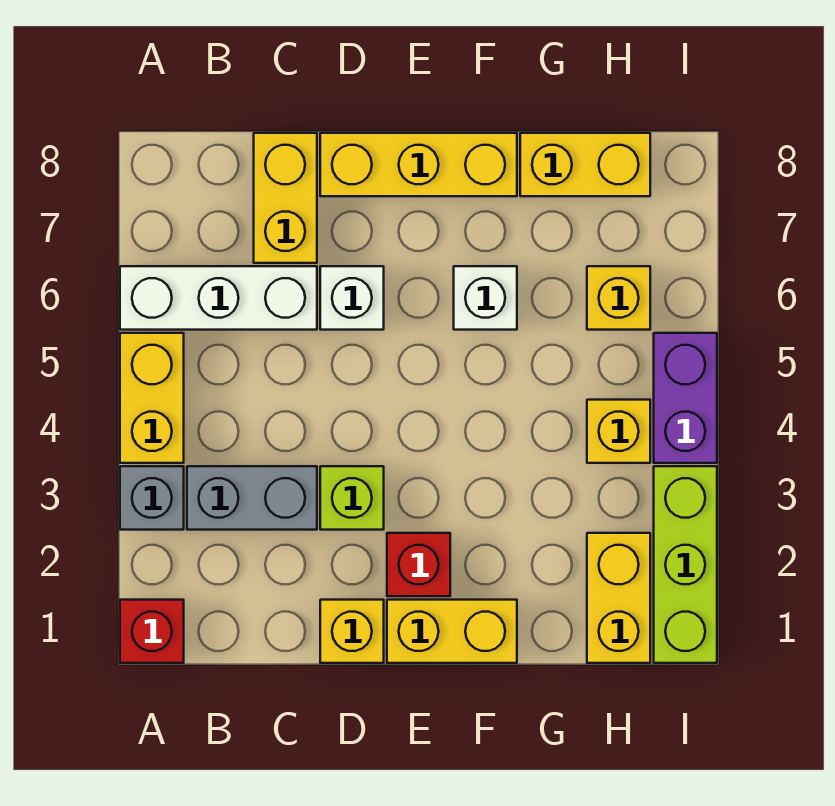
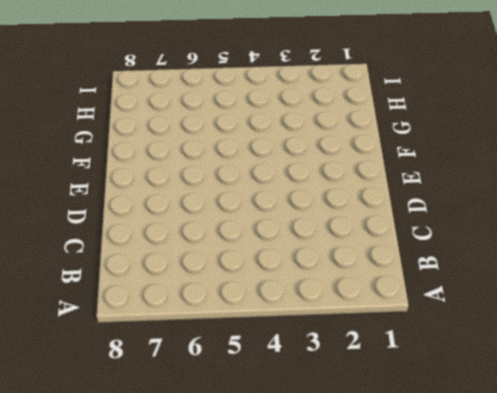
none -> red 1x1 brick [120,600,184,663]
none -> grey 1x1 brick [120,466,184,530]
none -> yellow 1x2 brick [120,333,184,463]

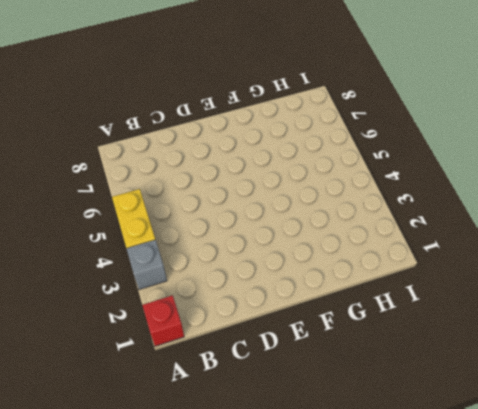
none -> white 1x3 brick [120,266,317,330]
none -> grey 1x2 brick [187,466,317,530]
none -> yellow 1x2 brick [254,133,317,263]

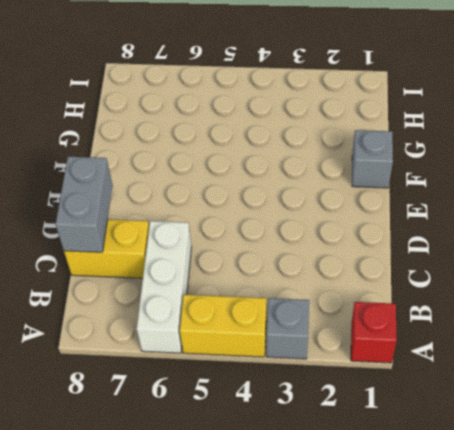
grey 1x2 brick [55,157,113,252] -> grey 1x2 brick moved to [187,466,317,530]
grey 1x1 brick [352,130,393,188] -> yellow 1x2 brick [387,600,517,663]
none -> yellow 1x1 brick [320,600,384,663]
none -> lime 1x1 brick [320,466,384,530]
none -> white 1x1 brick [320,266,384,330]

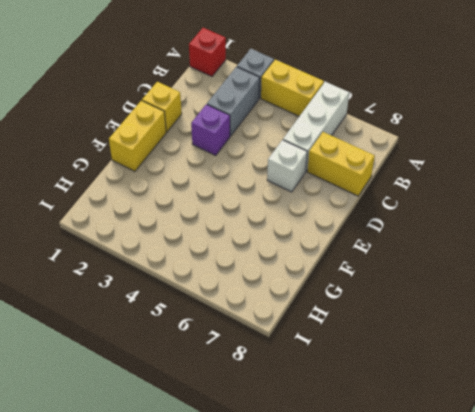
purple 1x1 brick [191,104,230,155] -> lime 1x1 brick [320,466,384,530]
none -> yellow 1x3 brick [320,133,517,196]
none -> red 1x1 brick [387,533,450,596]
none -> white 1x1 brick [454,266,517,330]

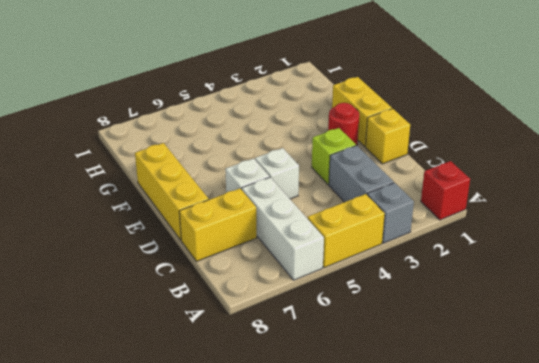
white 1x1 brick [255,148,299,199] -> white 1x1 brick moved to [454,266,517,330]
red 1x1 round brick [328,103,359,145] -> red 1x1 brick [387,533,450,596]
none -> yellow 1x2 brick [520,133,650,196]
none -> yellow 1x2 brick [587,533,650,663]
none -> yellow 1x1 brick [587,400,650,463]

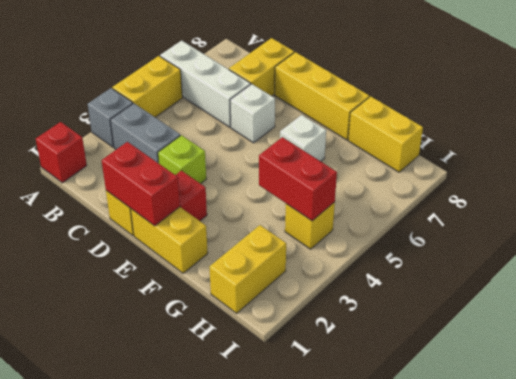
red 1x2 brick [102,142,180,226] -> none
red 1x2 brick [259,137,337,221] -> none
none -> yellow 1x1 brick [587,266,650,330]
none -> lime 1x3 brick [654,466,717,663]
none -> purple 1x2 brick [654,333,717,463]

